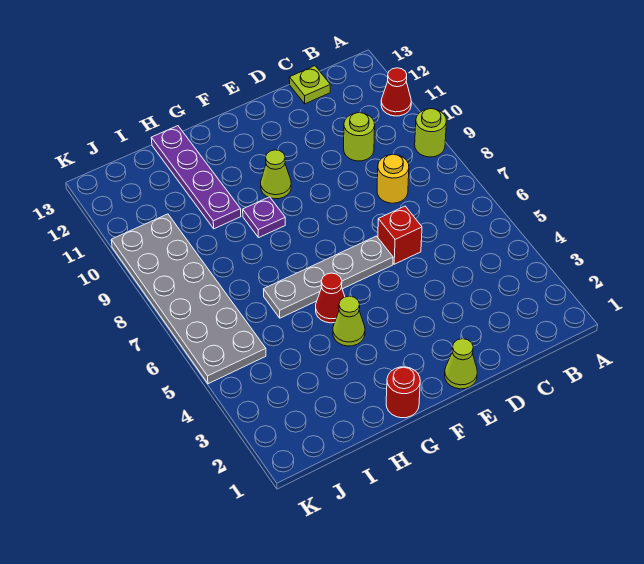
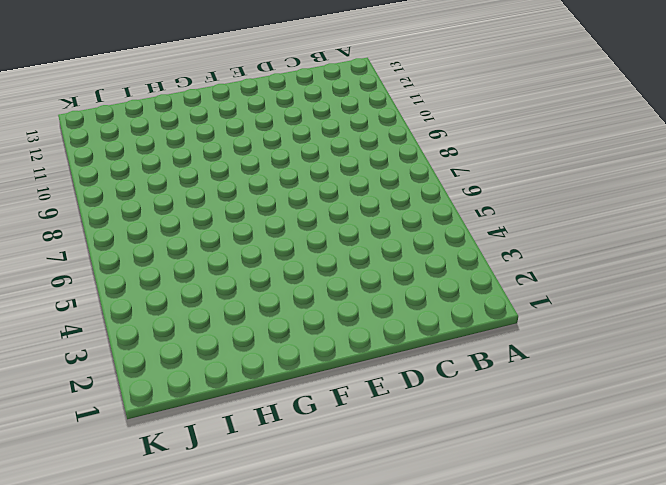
none -> lime 1x1 round brick [415,109,447,157]
none -> red 1x1 cone [381,68,411,116]
none -> yellow 1x1 round brick [377,154,409,203]

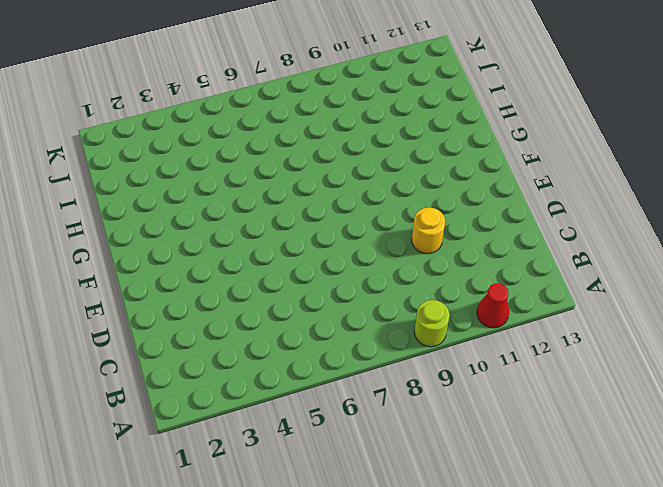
yellow 1x1 round brick [412,208,445,254] -> yellow 1x1 round brick moved to [377,154,409,203]
none -> lime 1x1 round brick [344,113,375,161]
none -> lime 1x1 plate [289,66,330,104]
none -> red 1x1 brick [378,206,422,264]

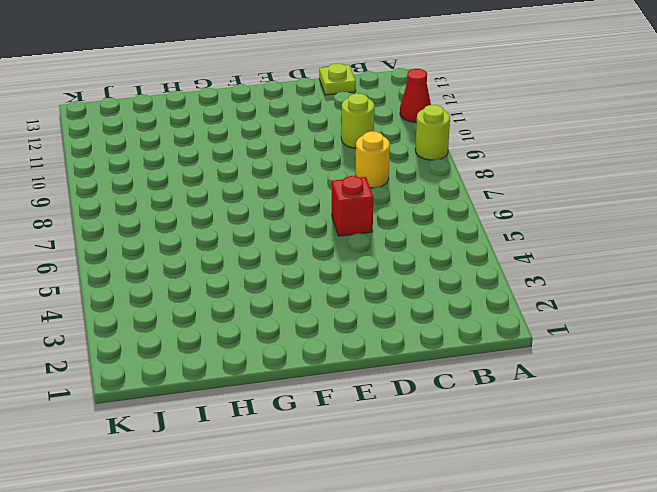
none -> lime 1x1 cone [445,339,477,389]
none -> grey 1x4 plate [264,236,393,318]
none -> lime 1x1 cone [261,150,291,199]

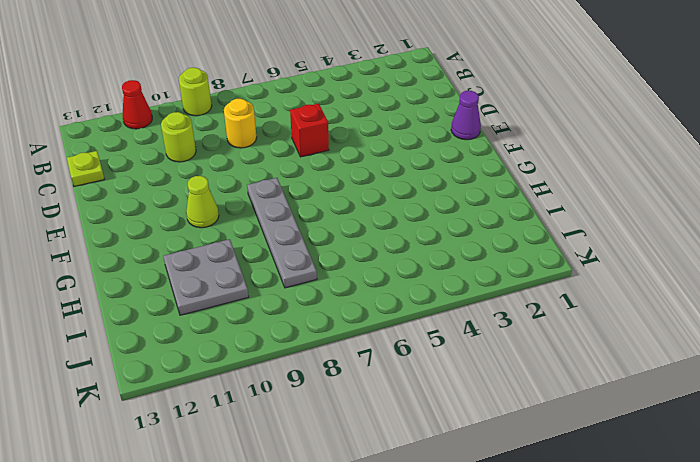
purple 1x1 cone [451,91,481,140] -> lime 1x1 cone [445,339,477,389]
grey 1x4 plate [247,178,317,288] -> grey 1x4 plate moved to [264,236,393,318]
grey 2x2 plate [163,239,249,315] -> purple 1x4 plate [151,126,241,229]
none -> red 1x1 round brick [386,367,420,418]
none -> lime 1x1 cone [333,296,365,346]
none -> red 1x1 cone [316,273,345,323]

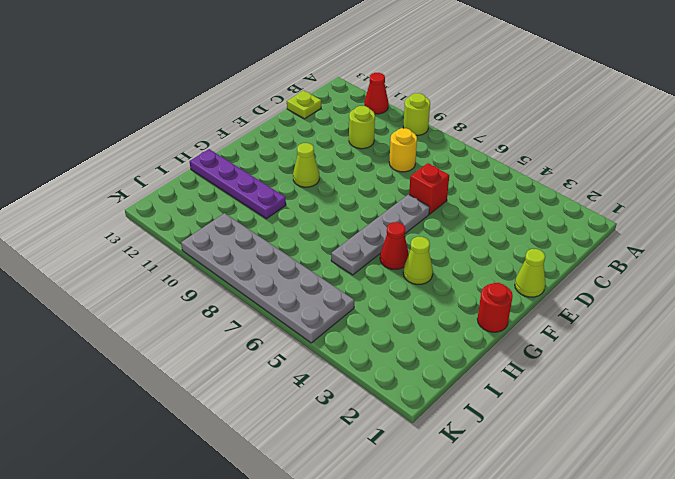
none -> purple 1x1 plate [243,197,285,238]

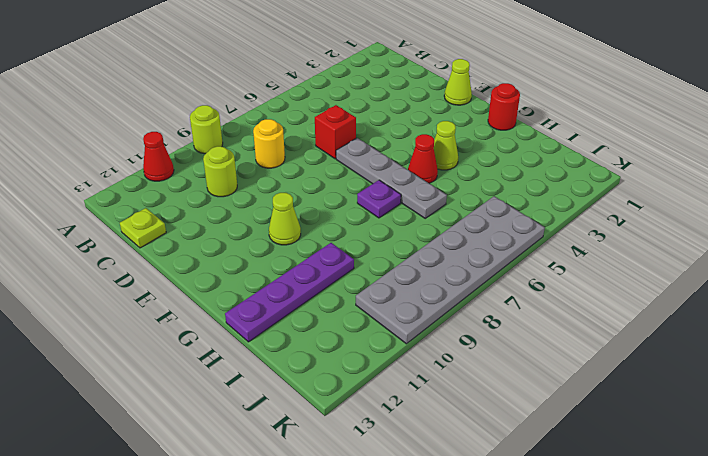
purple 1x1 plate [357,180,401,218] -> purple 1x1 plate moved to [243,197,285,238]

